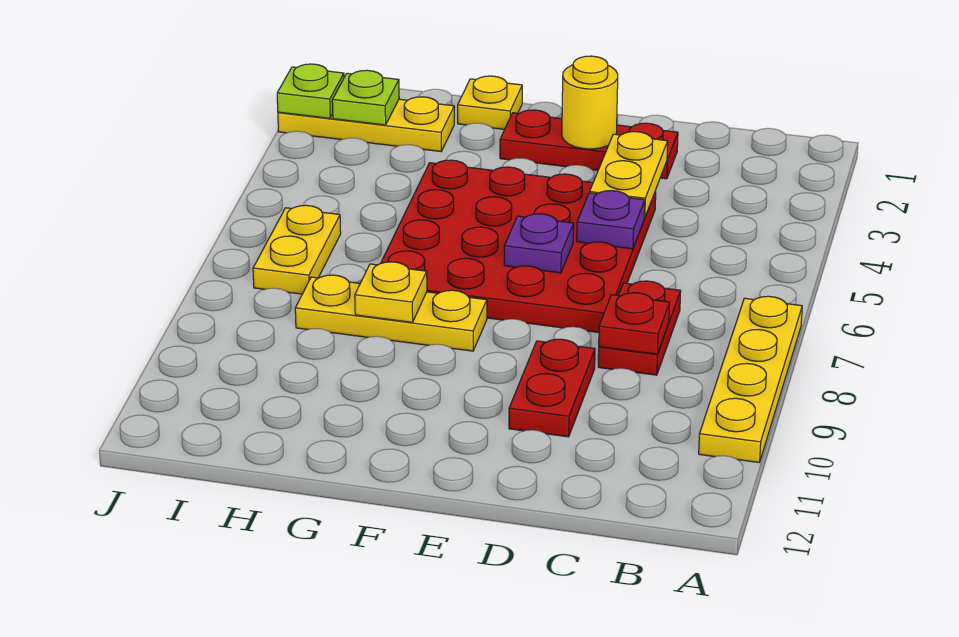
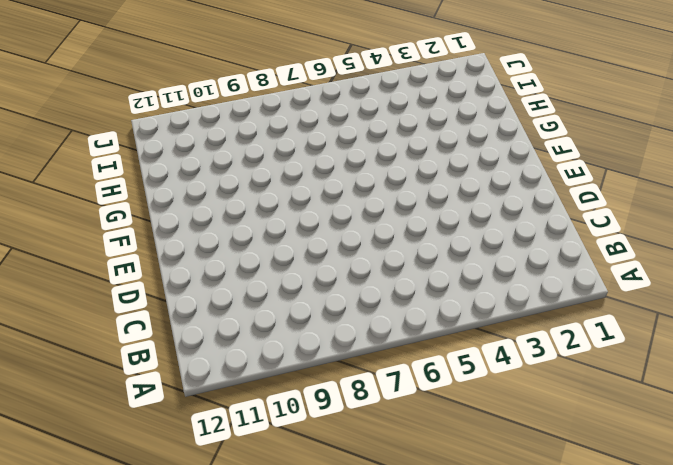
none -> yellow 1x4 plate [699,296,802,462]
none -> red 1x2 plate [598,281,681,375]
none -> red 1x3 plate [500,110,678,179]

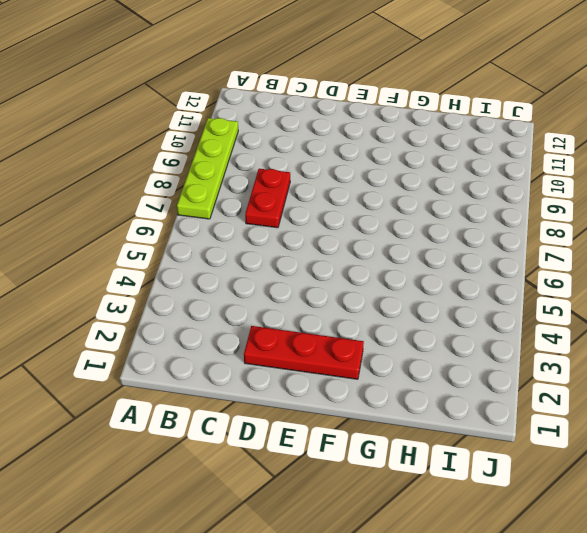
lime 1x4 plate [177,118,238,219] -> yellow 1x4 plate [699,296,802,462]
none -> red 4x4 plate [381,160,656,332]
none -> red 1x2 plate [509,339,595,437]
none -> yellow 1x3 plate [295,275,487,351]

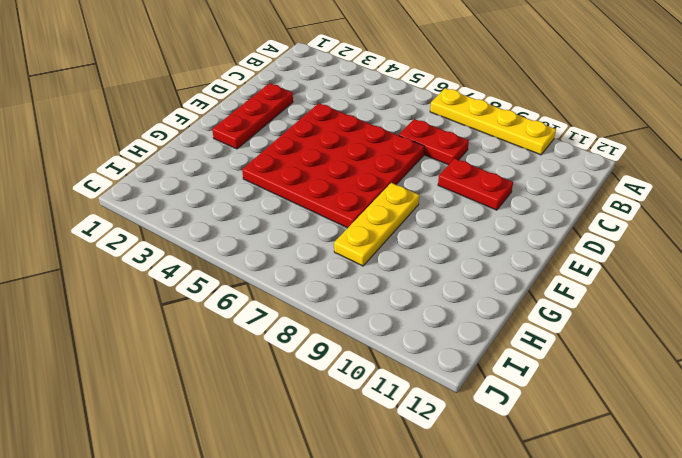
none -> yellow 1x1 plate [458,76,522,129]
none -> yellow 1x3 plate [278,97,454,151]
none -> yellow 1x2 plate [253,205,341,294]

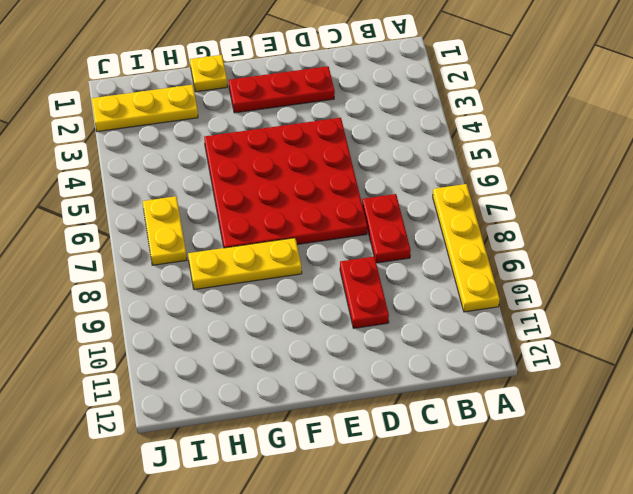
none -> red 1x1 plate [599,293,670,354]
none -> yellow 1x2 plate [590,132,668,218]
none -> purple 1x1 plate [577,191,645,249]

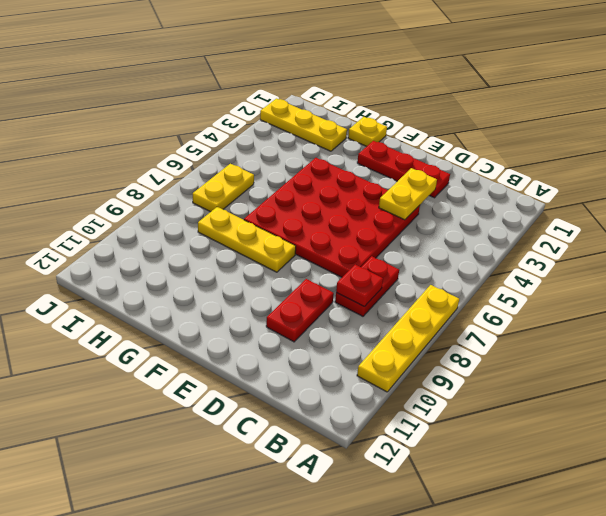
none -> purple 1x1 plate [577,191,645,249]
none -> yellow 1x1 round brick [562,56,618,149]
none -> purple 1x1 plate [504,214,574,273]

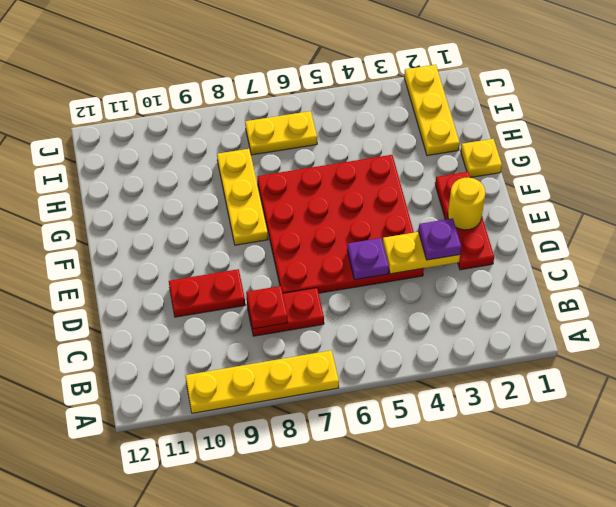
purple 1x1 plate [419,218,461,260] -> purple 1x1 plate moved to [504,214,574,273]
none -> yellow 1x1 plate [355,262,427,322]
none -> lime 1x1 plate [332,70,399,125]
none -> lime 1x1 plate [277,64,344,118]

